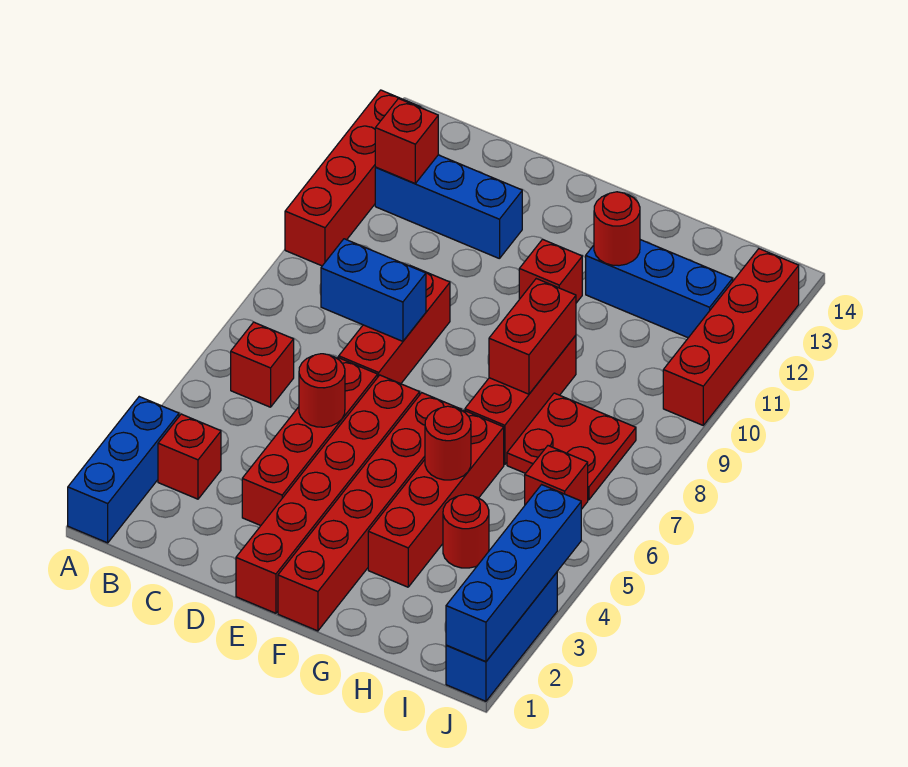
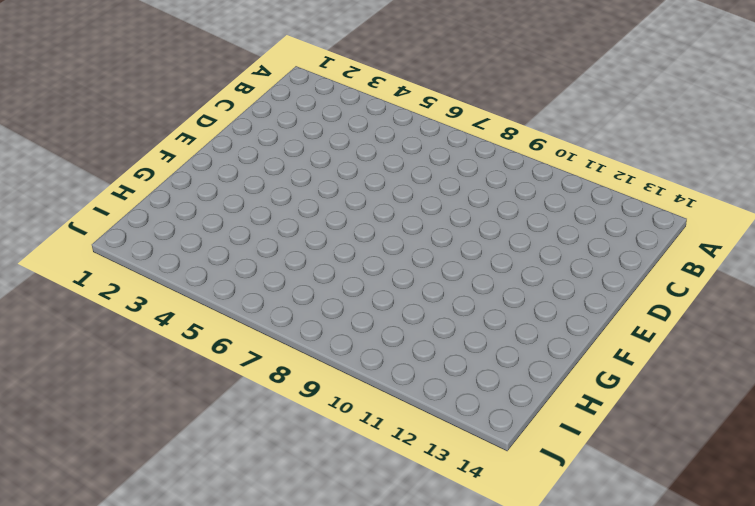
none -> blue 1x3 brick [68,397,179,543]
none -> red 1x4 brick [285,90,421,266]
none -> red 1x1 brick [158,414,221,499]

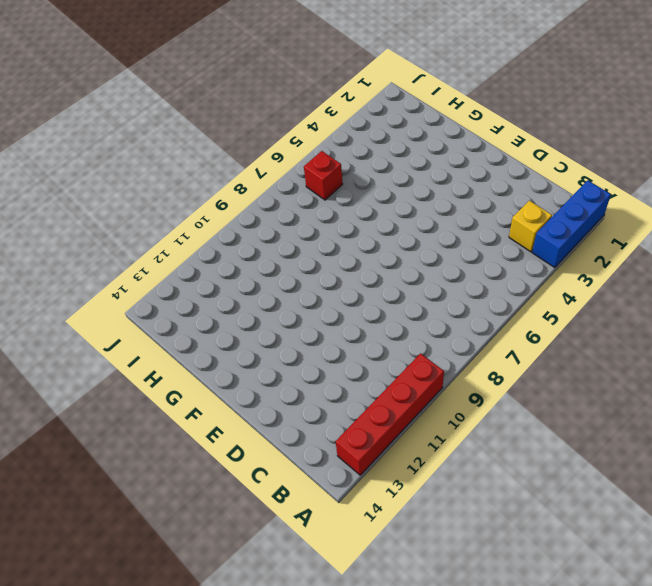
yellow 1x1 brick [509,201,552,252] -> red 1x1 brick [158,414,221,499]
none -> red 1x1 brick [231,322,294,407]
none -> blue 1x3 brick [375,155,522,259]
none -> red 1x4 brick [242,357,378,526]

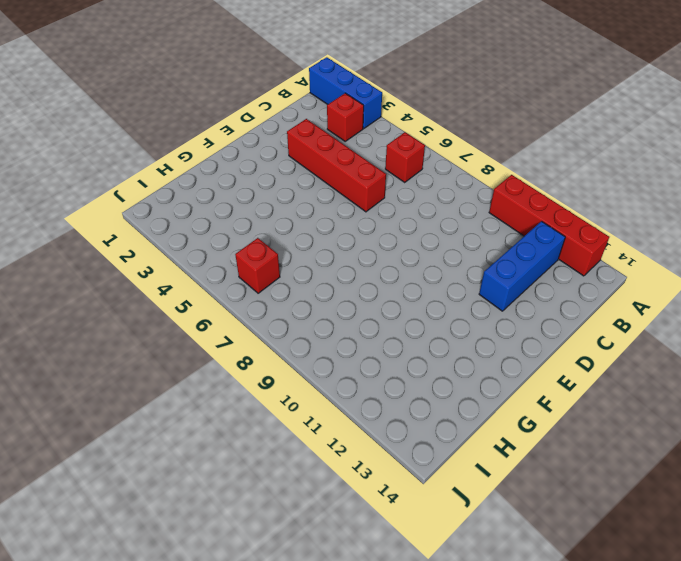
none -> red 1x3 brick [339,266,450,384]
none -> red 1x6 brick [236,375,420,613]
none -> red 1x6 brick [278,393,462,631]

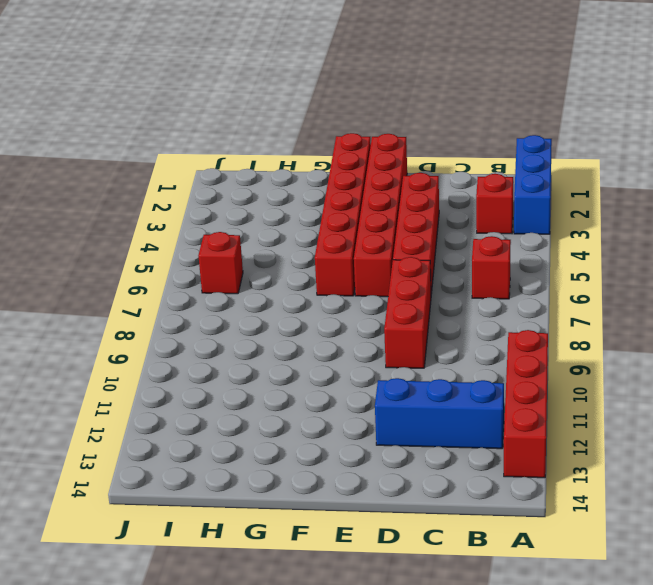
none -> red 1x1 brick [519,239,582,303]
none -> red 1x4 brick [368,410,504,587]
none -> red 1x3 brick [465,335,576,465]

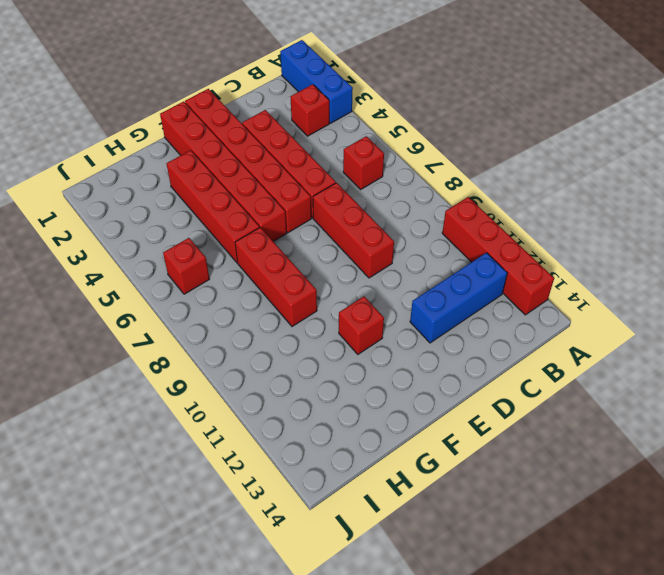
none -> blue 1x3 brick [586,240,733,338]
none -> red 1x1 round brick [443,494,489,568]
none -> red 2x2 plate [507,393,636,500]

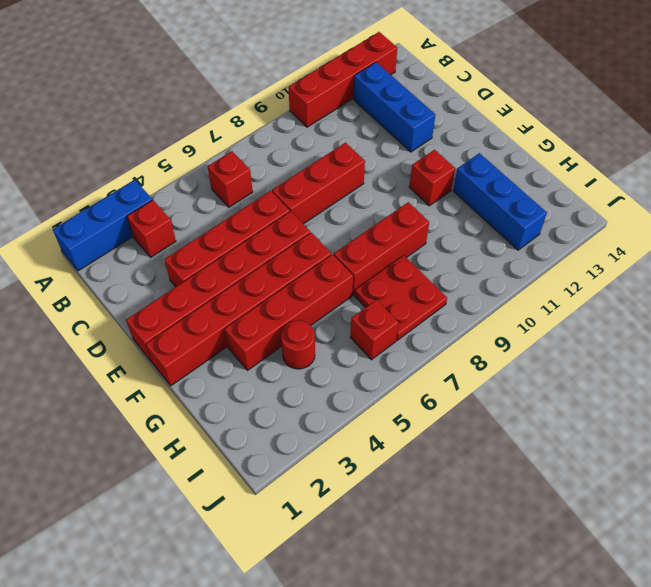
none -> blue 1x3 brick [446,572,557,701]
none -> red 1x4 brick [663,249,799,425]
none -> red 1x1 brick [375,98,438,183]

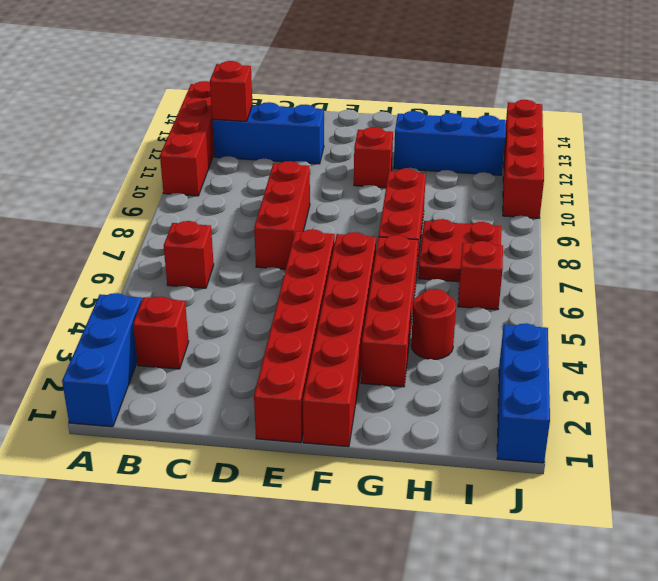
none -> red 1x4 brick [242,357,378,526]
none -> blue 1x2 brick [321,239,426,341]
none -> red 1x1 round brick [299,354,345,427]

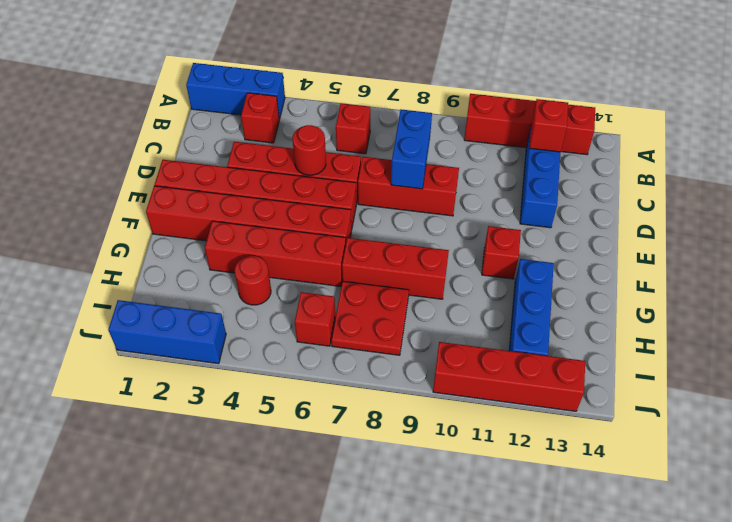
none -> red 1x1 round brick [425,406,471,480]
none -> red 1x2 brick [489,279,576,394]
none -> red 1x1 round brick [594,192,640,266]

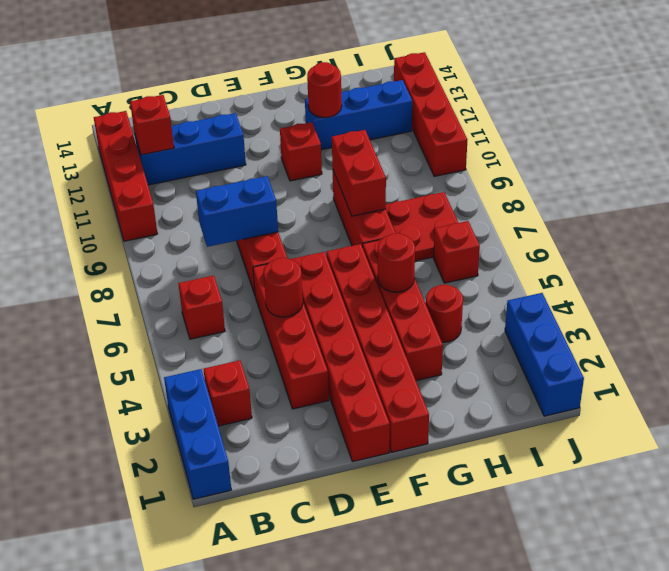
none -> blue 1x4 brick [446,485,581,662]

